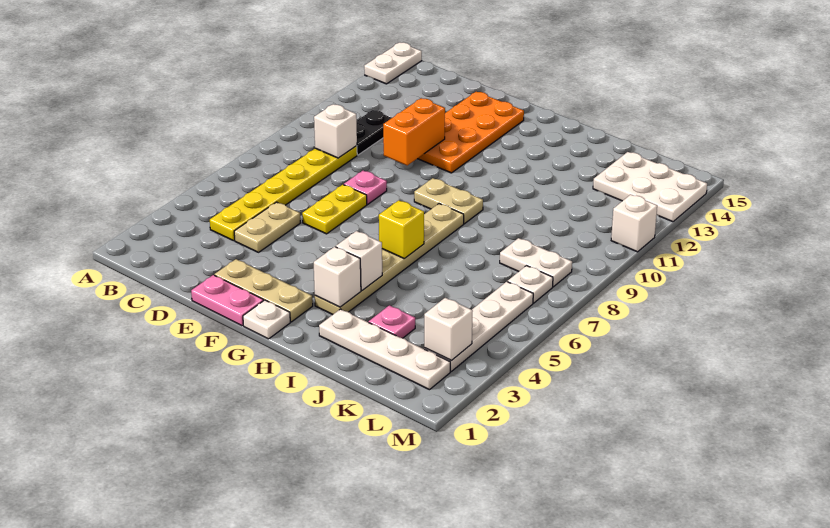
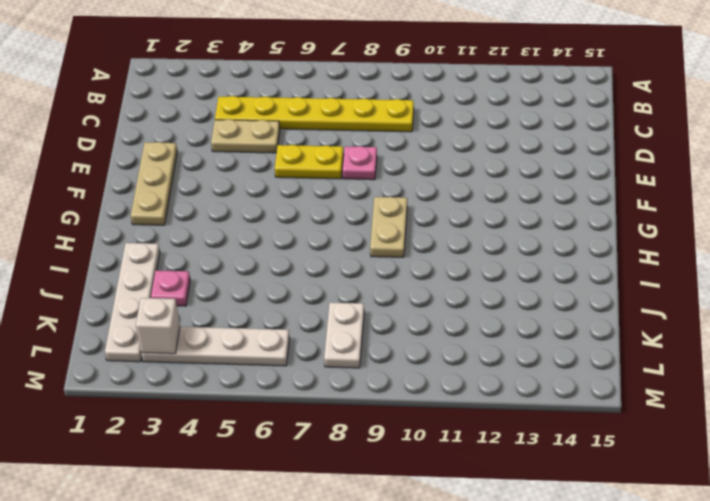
none -> white 1x2 plate [364,42,422,84]
none -> black 1x2 plate [357,110,391,155]
none -> pink 1x2 plate [191,275,264,326]

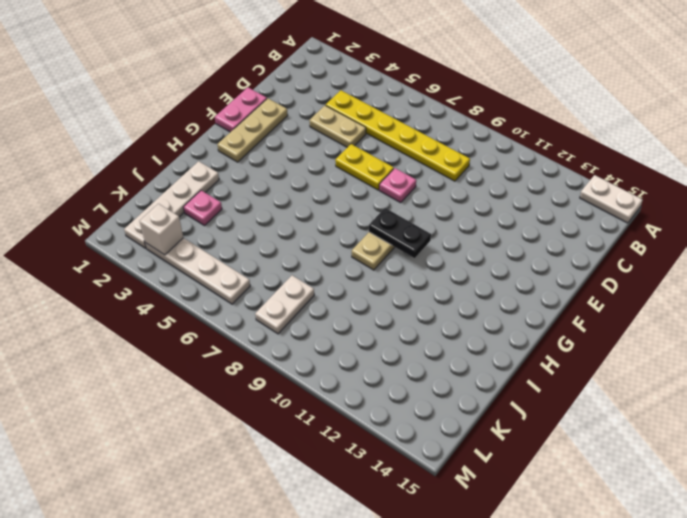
black 1x2 plate [369,208,431,258] -> black 1x2 plate moved to [357,110,391,155]
none -> orange 2x4 plate [418,92,524,173]
none -> white 1x1 plate [243,300,290,339]
none -> tan 1x6 plate [315,204,464,315]

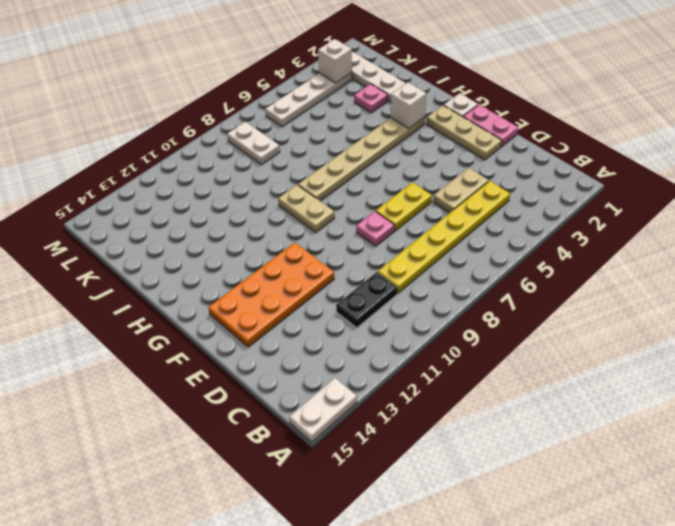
none -> white 2x3 plate [593,152,707,222]
none -> white 1x1 plate [508,266,553,303]
none -> white 1x1 brick [611,194,657,252]

